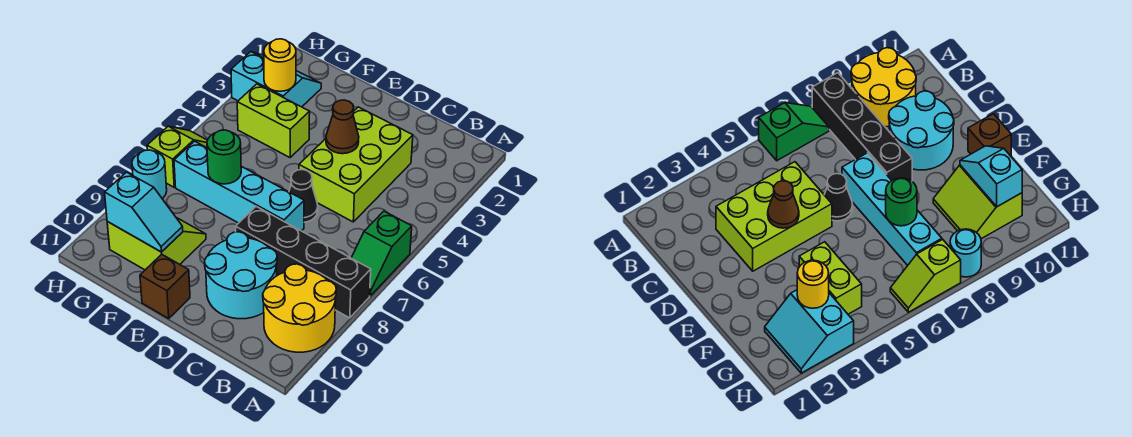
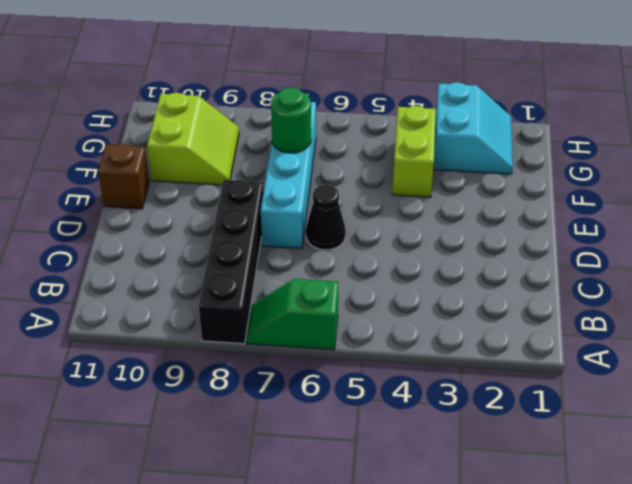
none -> yellow 2x2 round brick [263,264,336,352]
none -> lime 2x3 brick [299,107,413,222]
none -> cyan 2x2 round brick [205,232,277,319]

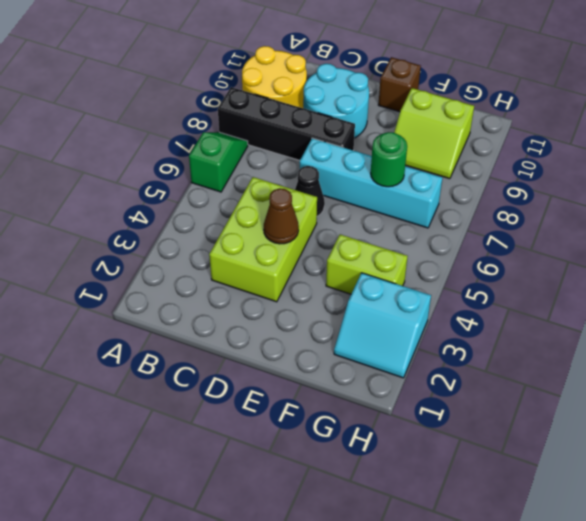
none -> lime 1x2 slope [147,126,208,187]
none -> cyan 1x1 round brick [132,150,167,198]
none -> cyan 1x2 slope [105,172,183,252]

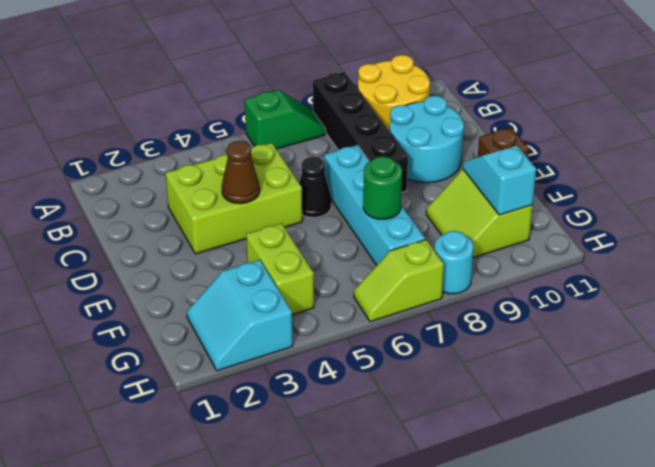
none -> yellow 1x1 round brick [264,39,296,91]

